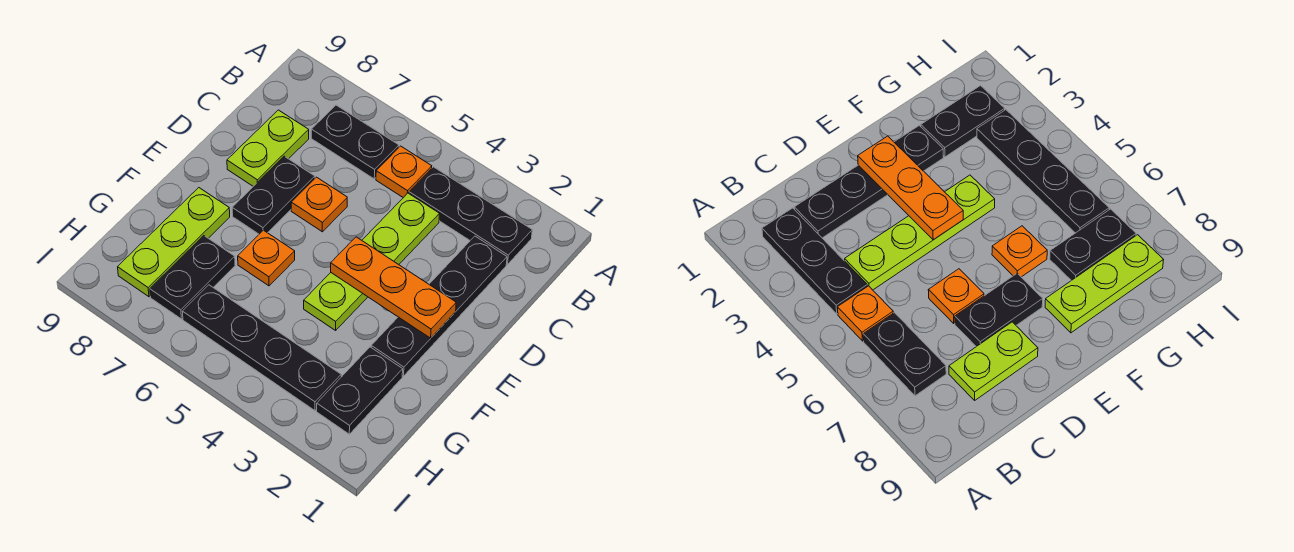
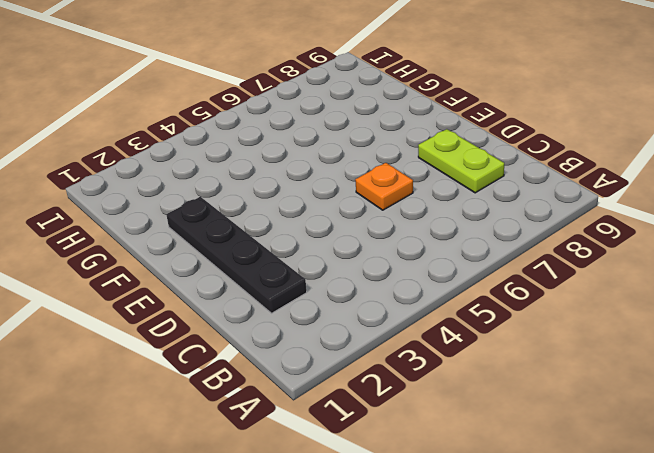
none -> black 1x3 plate [409,167,532,264]
none -> orange 1x1 plate [376,146,432,198]
none -> black 1x2 plate [311,105,399,179]

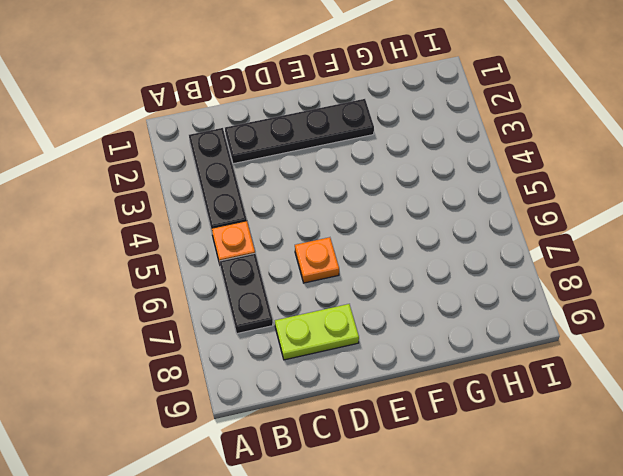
none -> lime 1x4 plate [304,193,440,330]
none -> black 1x2 plate [232,156,315,234]
none -> orange 1x1 plate [238,230,295,286]

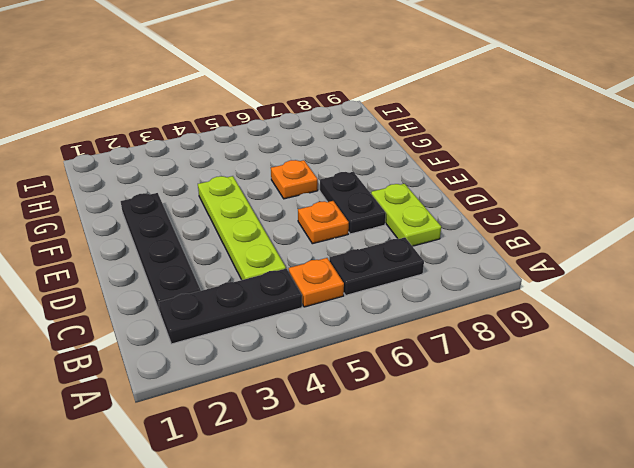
none -> lime 1x3 plate [118,188,230,297]
none -> black 1x2 plate [317,347,403,434]
none -> black 1x2 plate [150,236,235,319]

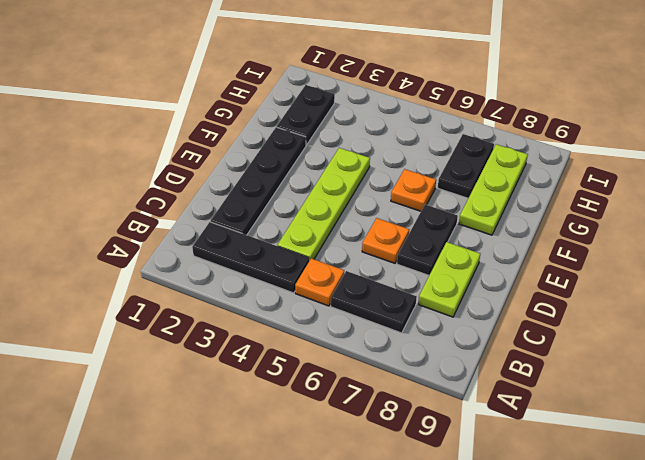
none -> black 1x4 plate [182,285,341,411]
none -> orange 1x3 plate [331,237,456,338]

